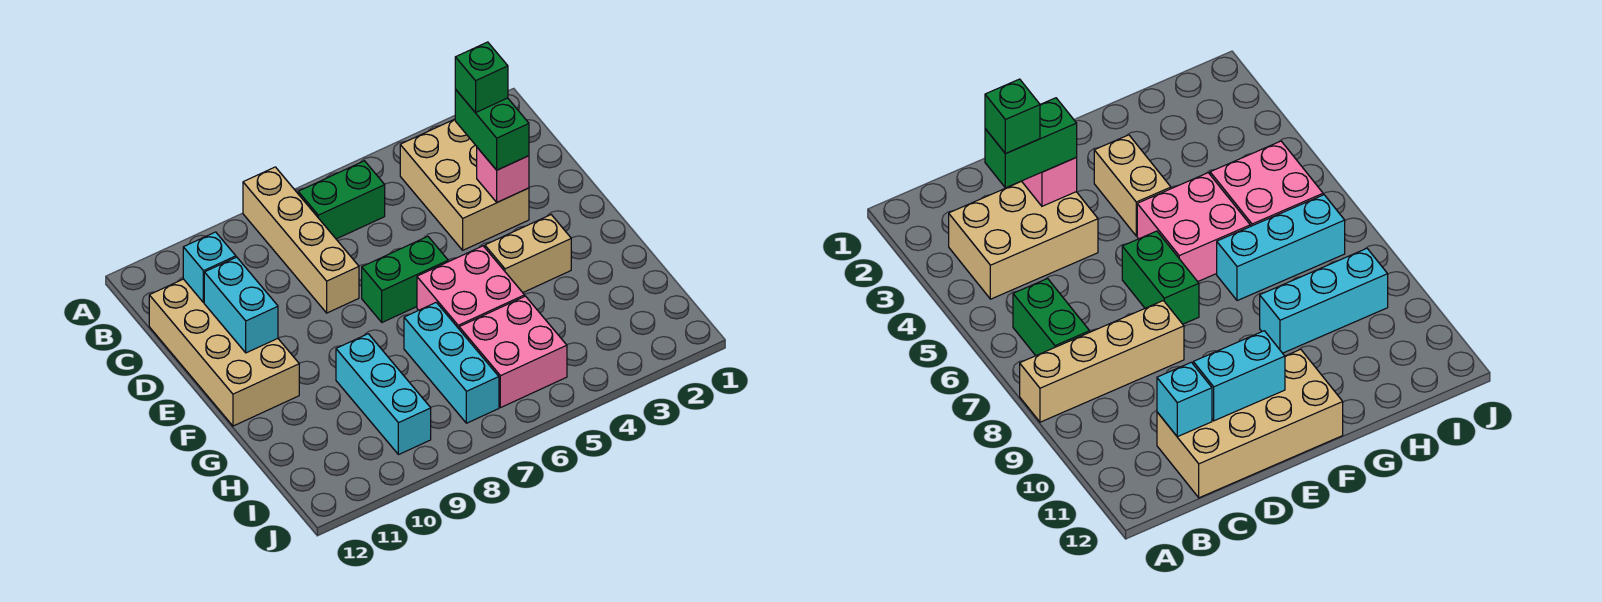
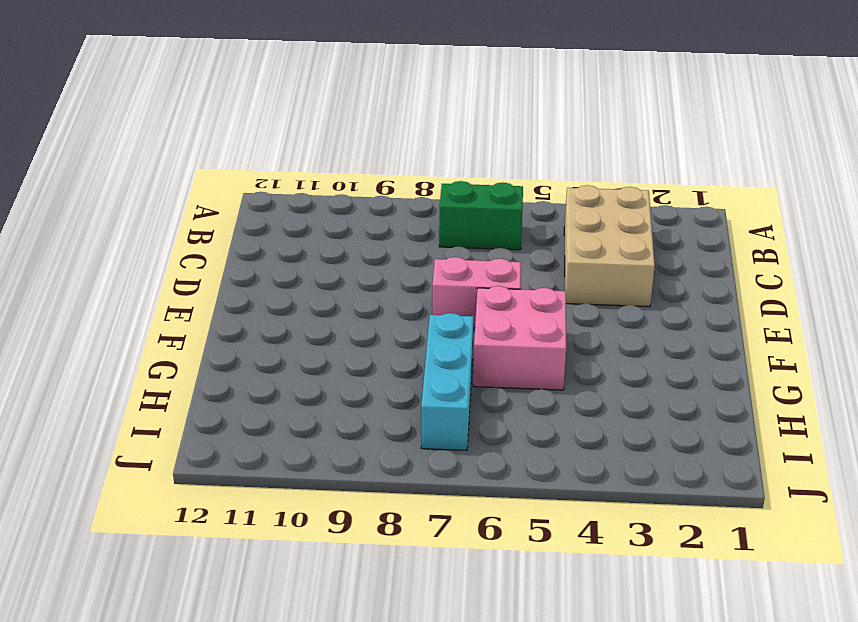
pink 1x2 brick [432,257,521,328] -> green 1x2 brick [362,237,448,322]
none -> tan 1x4 brick [243,167,359,313]
none -> tan 2x4 brick [149,279,299,426]
none -> tan 1x2 brick [485,215,571,292]

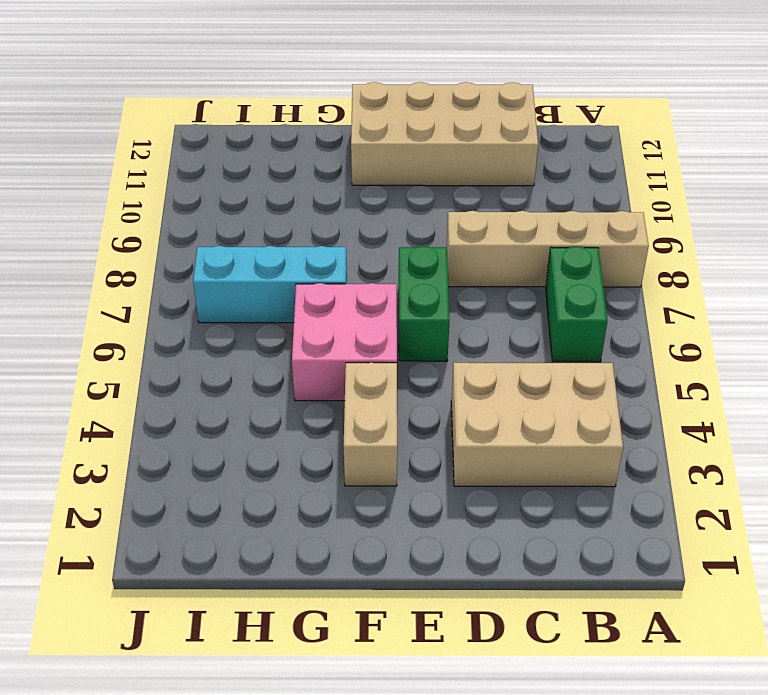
none -> cyan 1x3 brick [336,334,431,455]
none -> pink 2x2 brick [459,296,567,408]
none -> cyan 1x1 brick [183,232,236,303]

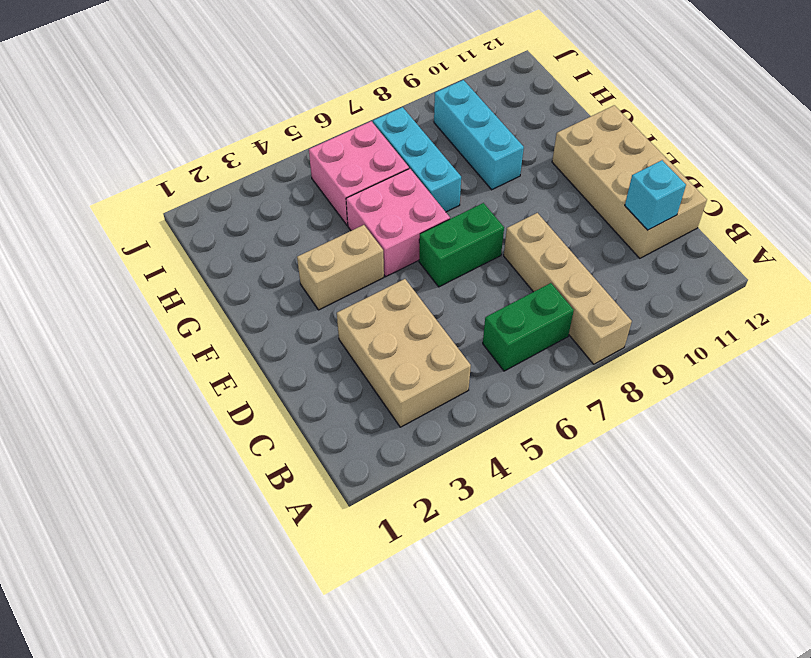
none -> pink 1x1 brick [477,148,529,202]
none -> cyan 1x2 brick [204,257,278,353]
none -> green 1x2 brick [455,89,529,170]

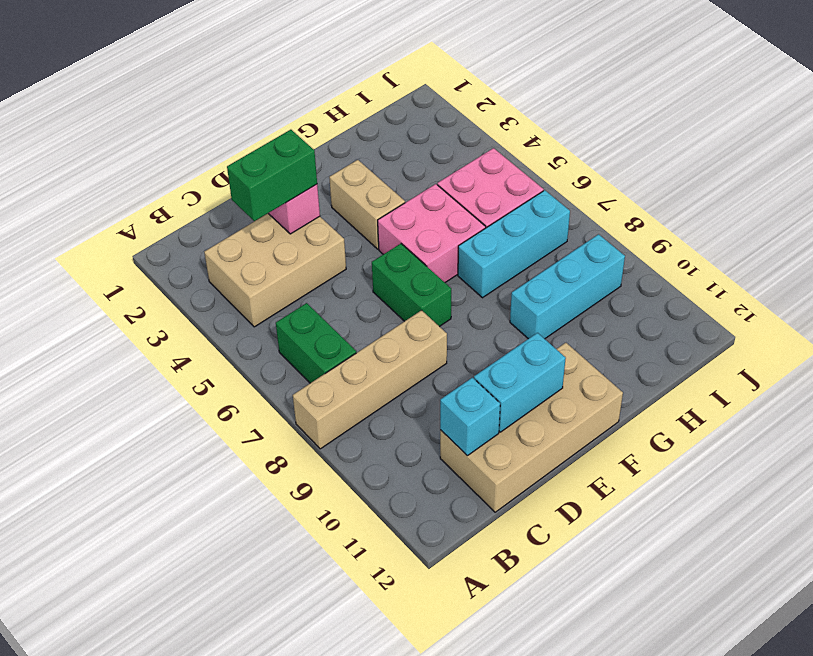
none -> green 1x1 brick [455,42,508,113]

